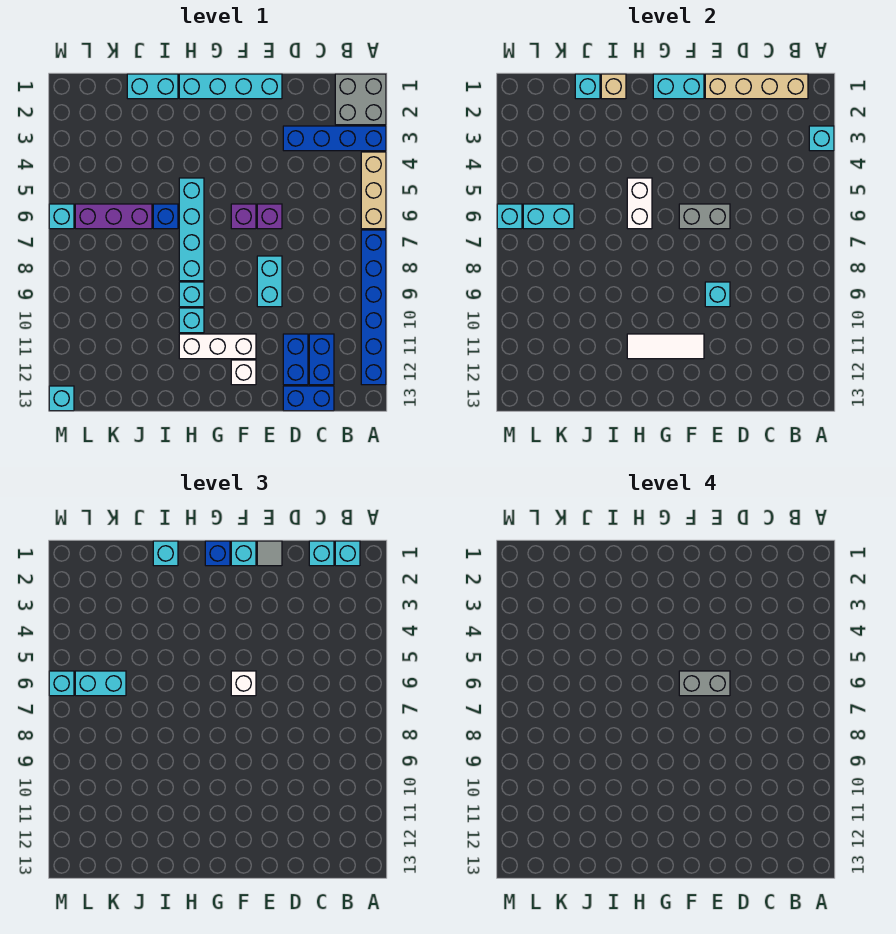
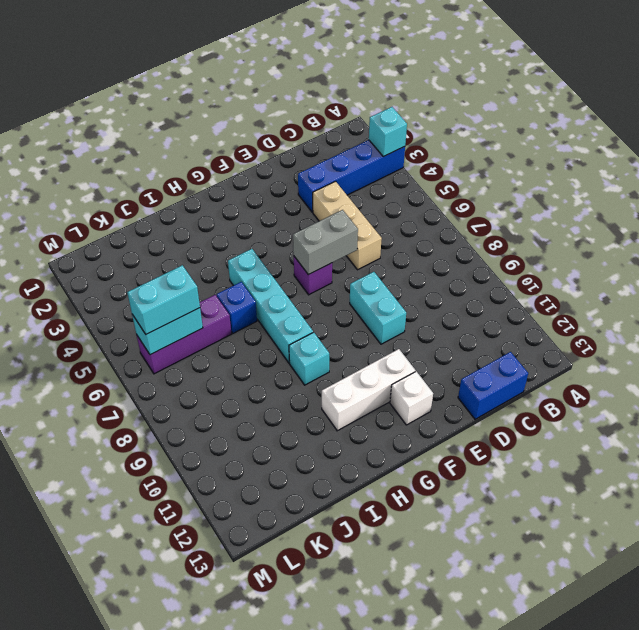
tan 1x3 brick [313,181,382,270] -> tan 1x3 brick moved to [361,152,386,229]
none -> grey 2x2 brick [335,74,386,125]
none -> blue 1x6 brick [361,230,386,385]
none -> blue 1x2 brick [309,334,334,385]
none -> blue 1x2 brick [283,334,308,385]

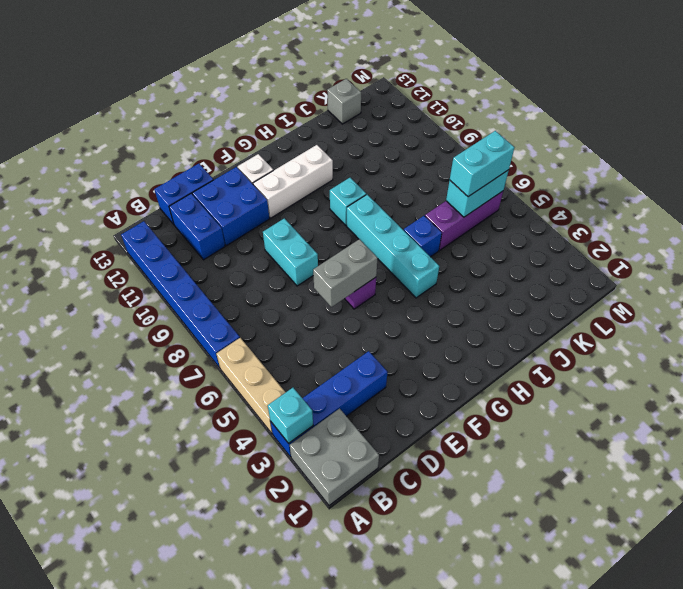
blue 2x2 brick [193,167,269,246] -> blue 1x2 brick [283,334,308,385]
grey 1x1 brick [327,79,361,124] -> none
none -> cyan 1x4 brick [179,74,282,99]
none -> purple 1x1 brick [257,204,282,229]
none -> cyan 1x1 brick [179,308,204,333]
none -> cyan 1x2 brick [127,74,178,99]

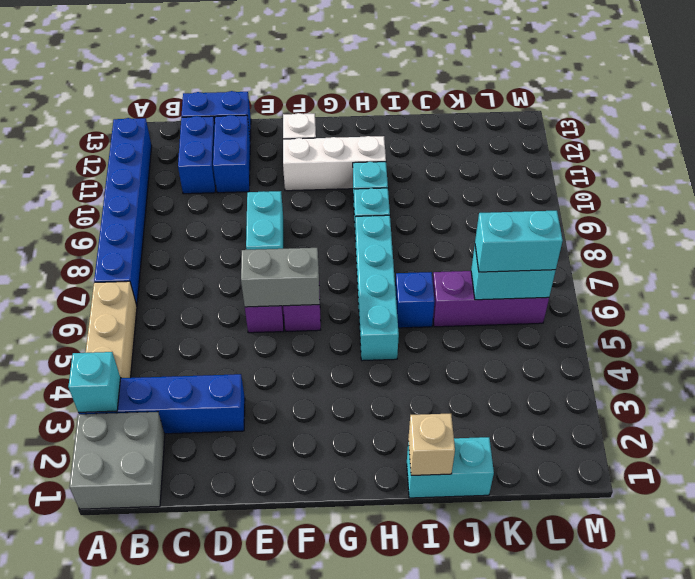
none -> cyan 1x4 brick [179,74,282,99]
none -> cyan 1x1 brick [49,204,74,229]
none -> cyan 1x1 brick [49,386,74,411]
none -> tan 1x4 brick [705,74,808,99]

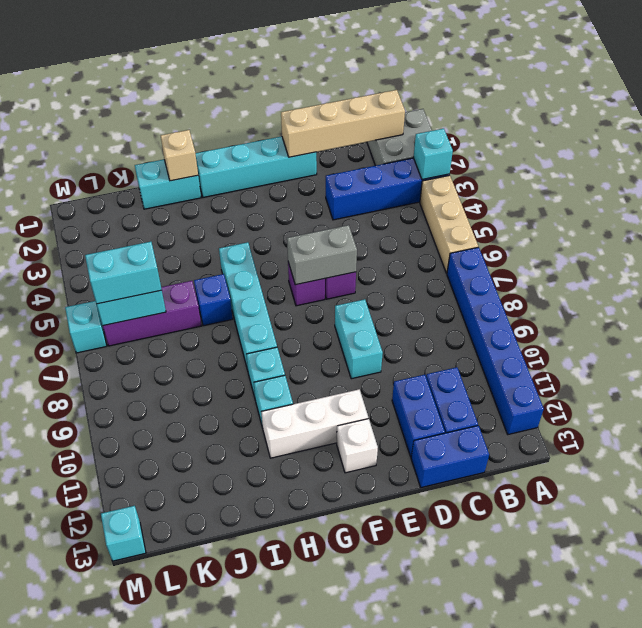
none -> cyan 1x1 brick [705,282,730,307]
none -> cyan 1x2 brick [653,74,704,99]
none -> white 1x3 tile [627,334,704,359]
none -> white 1x2 brick [627,178,652,229]

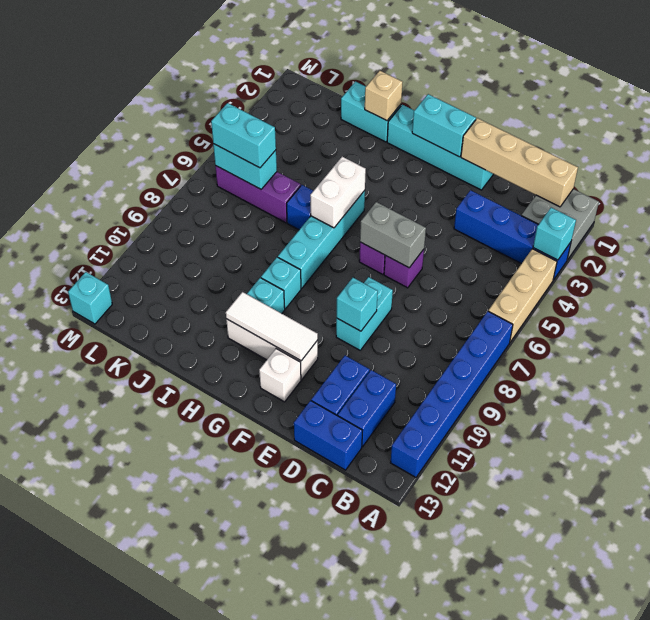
none -> cyan 1x1 brick [49,204,74,229]
none -> cyan 1x1 brick [575,74,600,99]
none -> cyan 1x1 brick [497,204,522,229]
none -> cyan 1x1 brick [335,541,360,566]

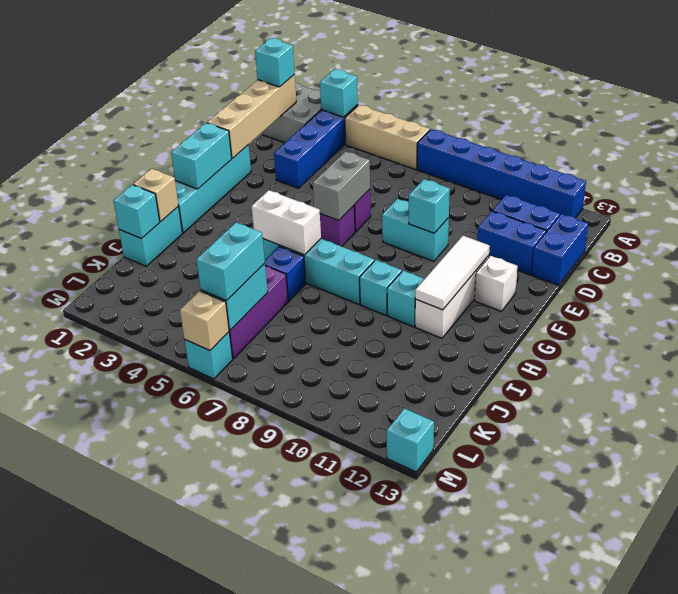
tan 1x1 brick [180,291,229,351] -> cyan 1x1 brick [497,204,522,229]
none -> cyan 1x1 brick [309,541,334,566]
none -> grey 1x1 tile [257,541,282,566]
none -> cyan 1x1 brick [231,541,256,566]
none -> white 1x1 brick [231,671,256,696]

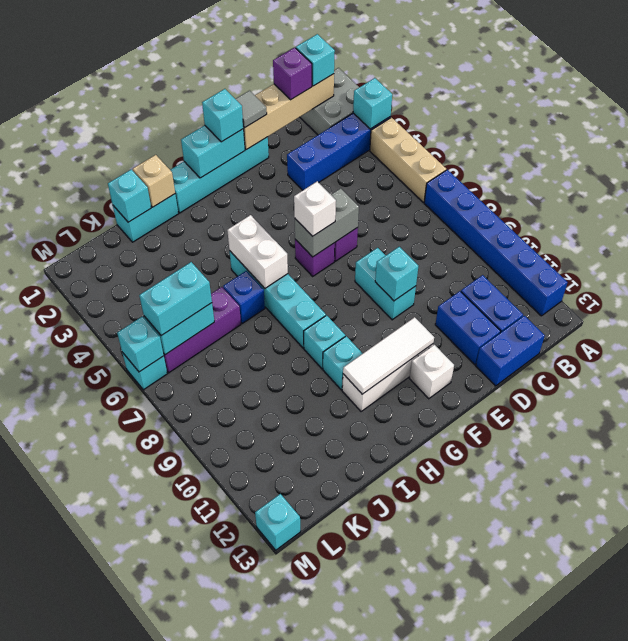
purple 1x1 brick [273,48,312,100] -> cyan 1x1 brick [309,541,334,566]
none -> blue 1x1 brick [205,541,230,566]
none -> cyan 1x1 brick [153,541,178,566]
none -> cyan 1x1 brick [49,671,74,696]
none -> grey 1x2 brick [679,671,730,696]

